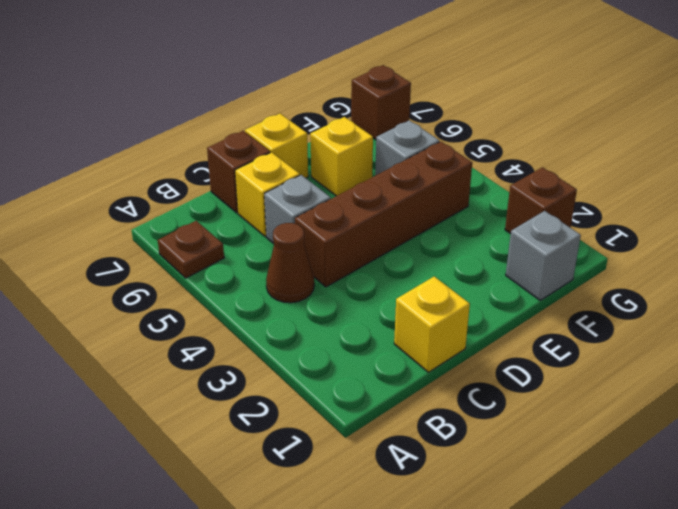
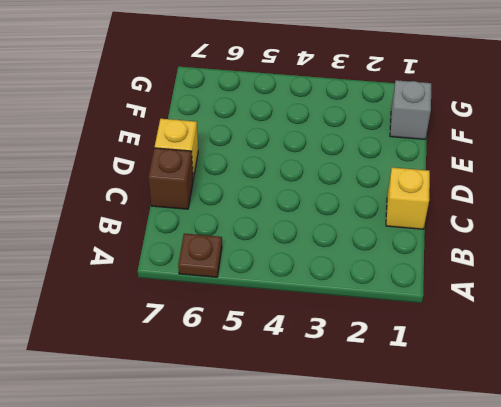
none -> brown 1x1 cone [266,223,314,303]
none -> brown 1x4 brick [295,142,472,287]
none -> grey 1x1 brick [264,175,331,244]

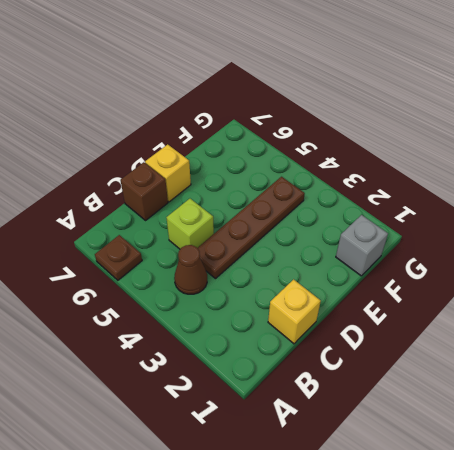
brown 1x4 plate [198,177,305,279] -> brown 1x4 brick [295,142,472,287]
lime 1x1 brick [166,199,214,249] -> grey 1x1 brick [264,175,331,244]
none -> yellow 1x1 brick [235,152,300,236]
none -> yellow 1x1 brick [310,117,373,196]
none -> grey 1x1 brick [375,120,439,175]

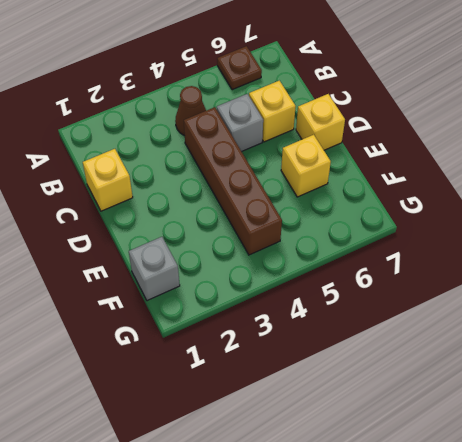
none -> brown 1x1 brick [207,131,270,213]
none -> grey 1x1 brick [375,120,439,175]
none -> brown 1x1 brick [505,167,577,234]

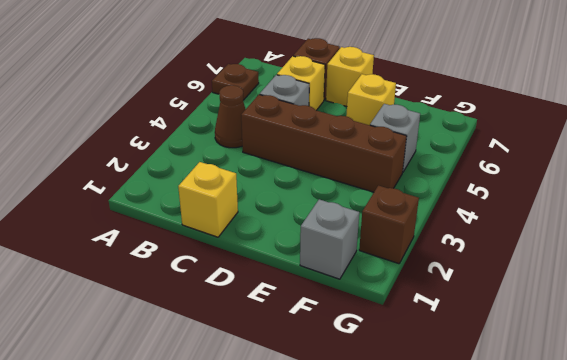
none -> brown 1x1 brick [351,65,411,140]

